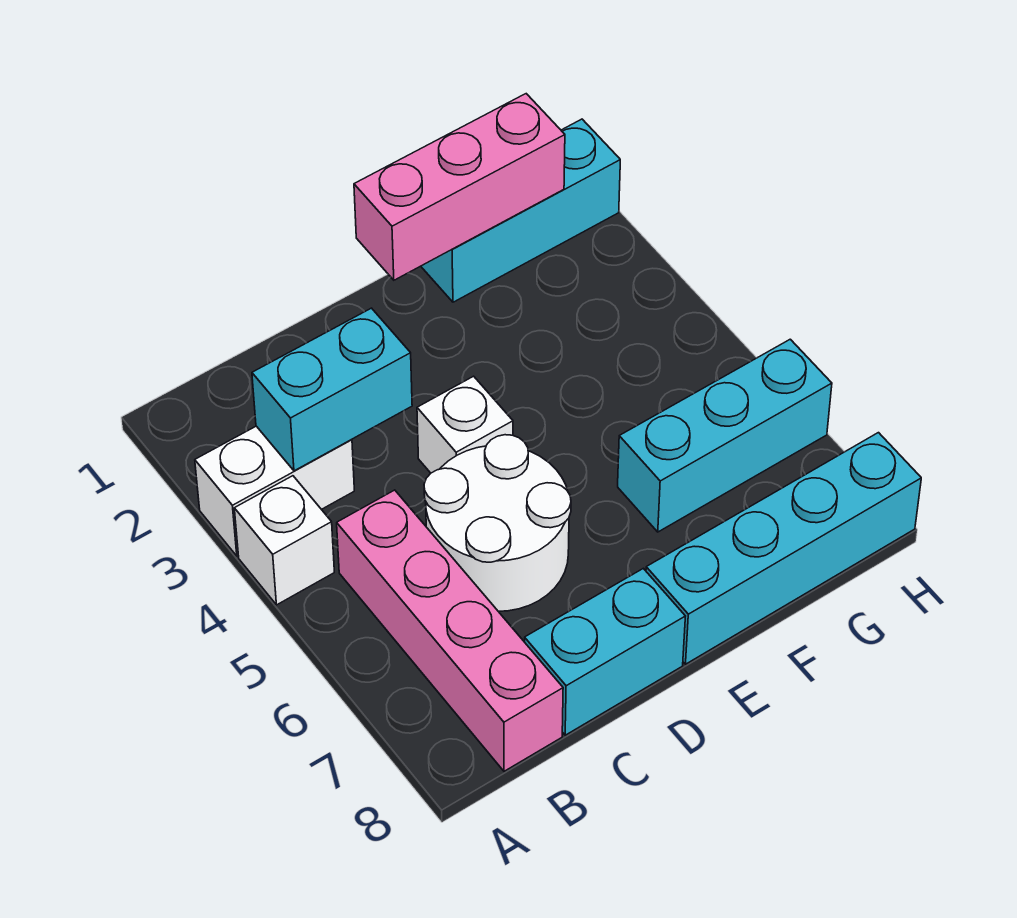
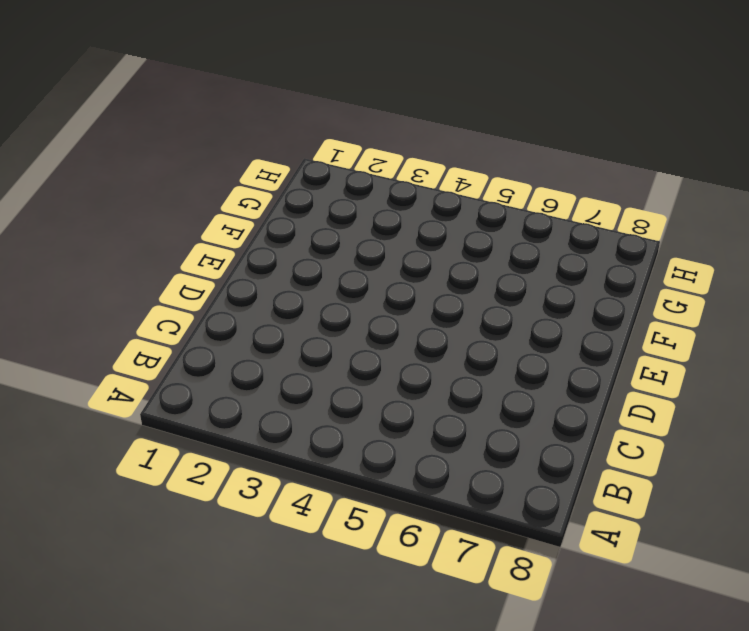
none -> white 1x2 brick [195,426,354,556]
none -> white 1x1 brick [234,476,334,605]

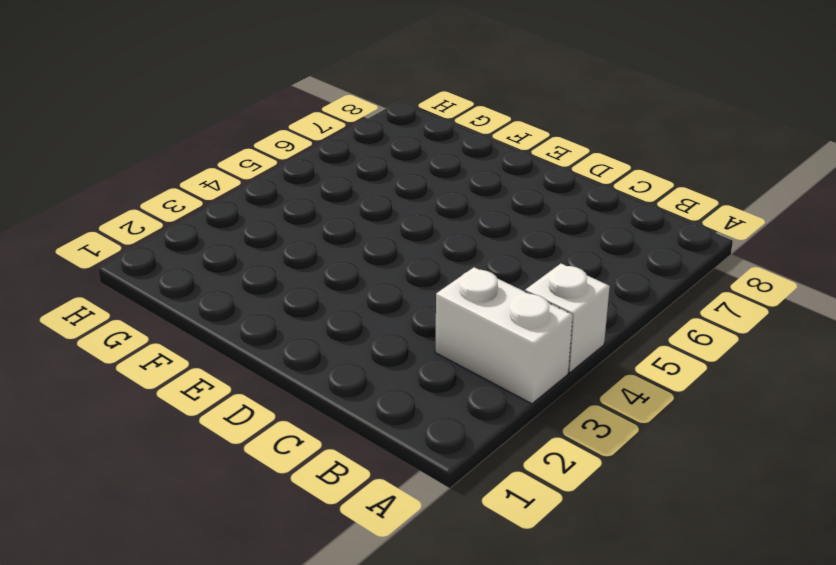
none -> pink 1x4 brick [337,490,563,771]
none -> white 2x2 round brick [424,435,571,611]

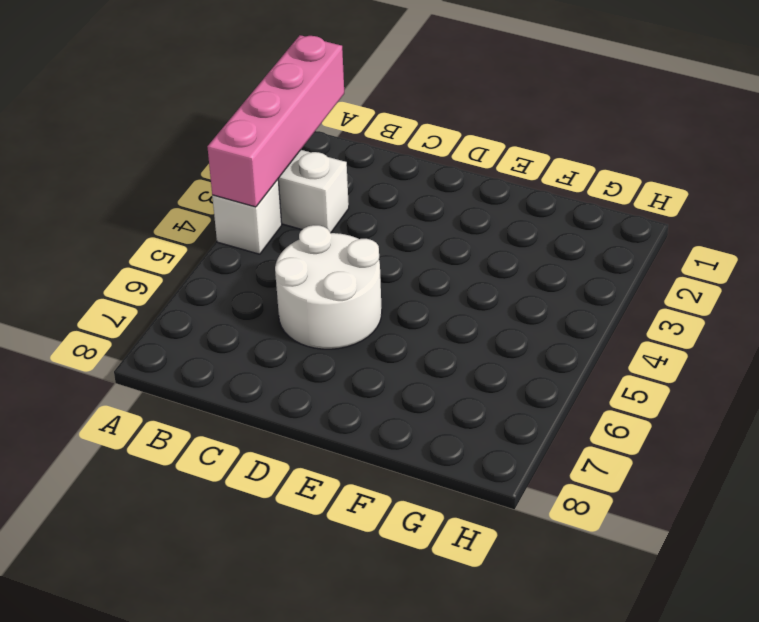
pink 1x4 brick [207,35,344,207] -> pink 1x4 brick moved to [337,490,563,771]
none -> cyan 1x2 brick [525,568,685,735]
none -> white 1x1 brick [417,376,513,473]

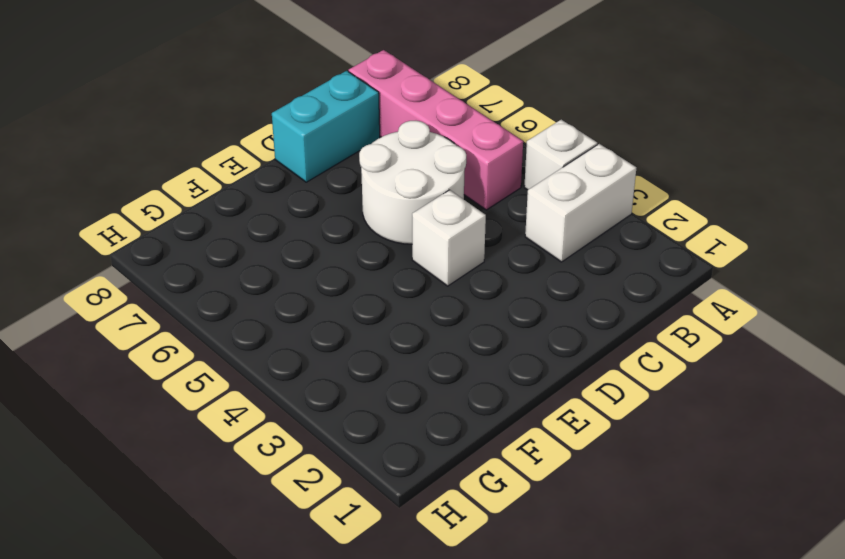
none -> cyan 1x4 brick [646,433,921,664]
none -> cyan 1x3 brick [421,119,620,302]

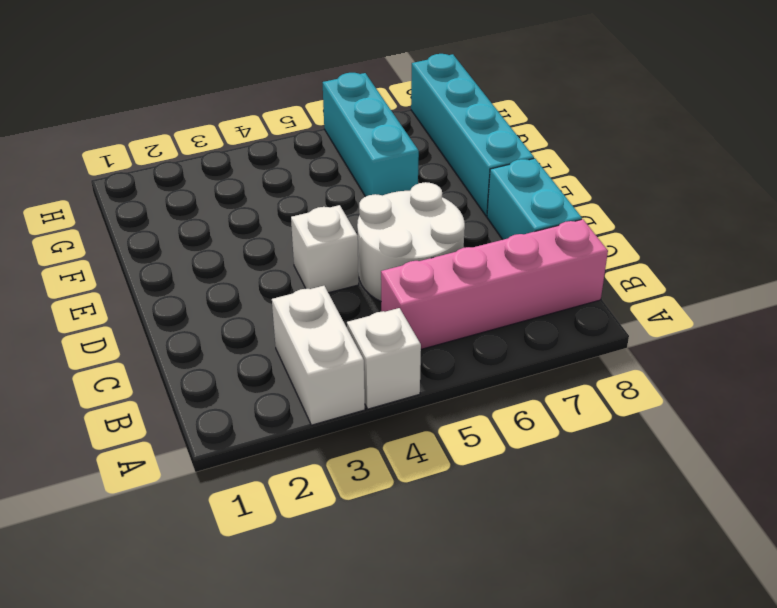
none -> cyan 1x3 brick [421,119,620,302]
none -> cyan 1x2 brick [252,308,412,471]

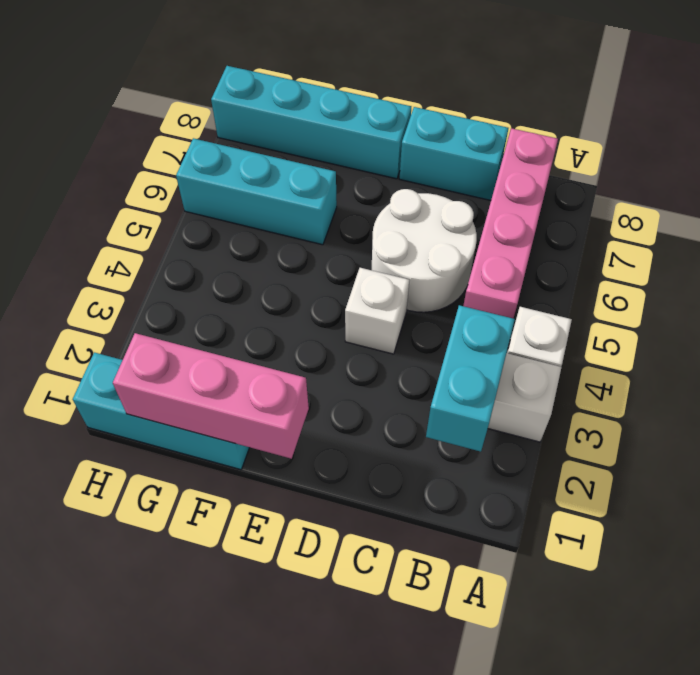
cyan 1x2 brick [426,305,515,452] -> cyan 1x2 brick turned to [252,308,412,471]

